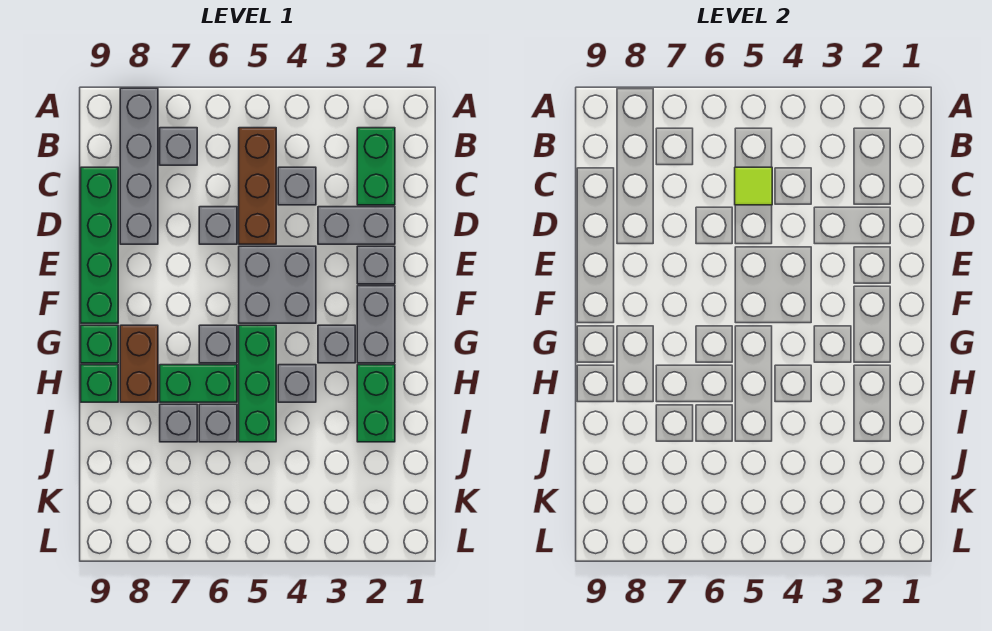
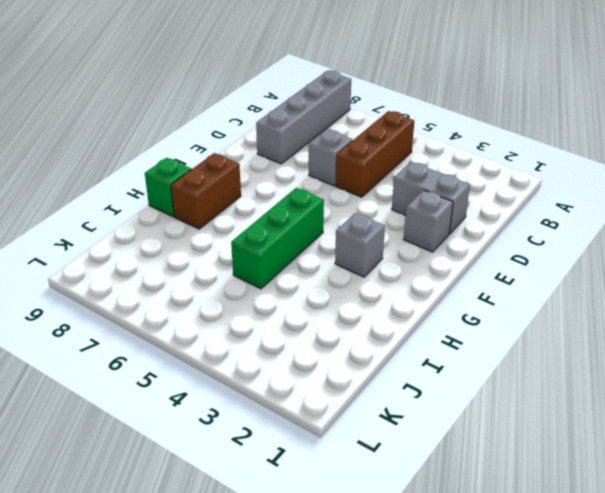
none -> green 1x2 brick [357,128,395,205]
none -> grey 1x1 brick [160,128,197,165]
none -> grey 1x1 brick [278,167,316,205]

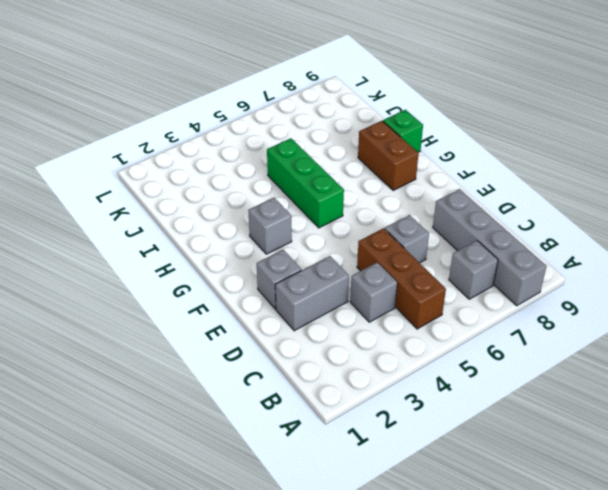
none -> green 1x2 brick [357,128,395,205]
none -> green 1x4 brick [81,167,118,323]
none -> grey 2x2 brick [239,246,316,323]

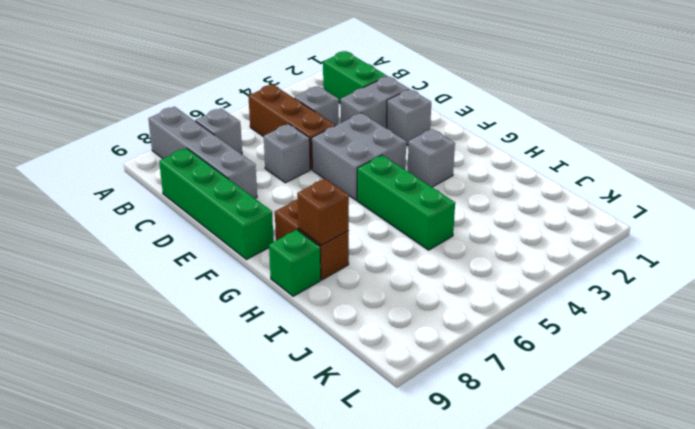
brown 1x1 brick [297,179,349,246] -> none
none -> grey 1x2 brick [357,286,395,363]
none -> grey 1x1 brick [199,325,237,363]
none -> green 1x1 brick [81,325,118,363]

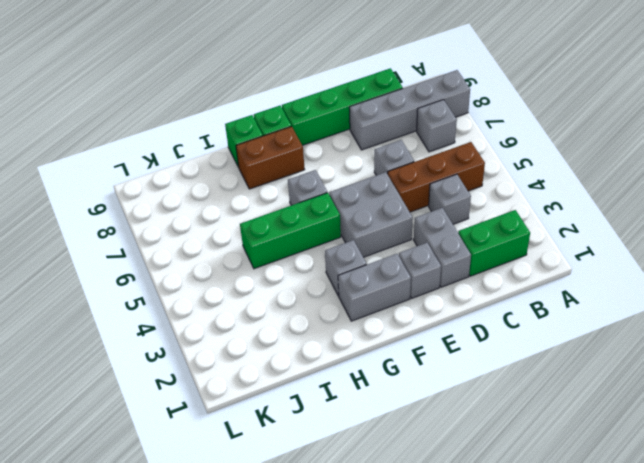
none -> green 1x2 brick [357,365,395,442]
none -> grey 1x1 brick [278,365,316,402]
none -> green 1x2 brick [160,365,237,402]

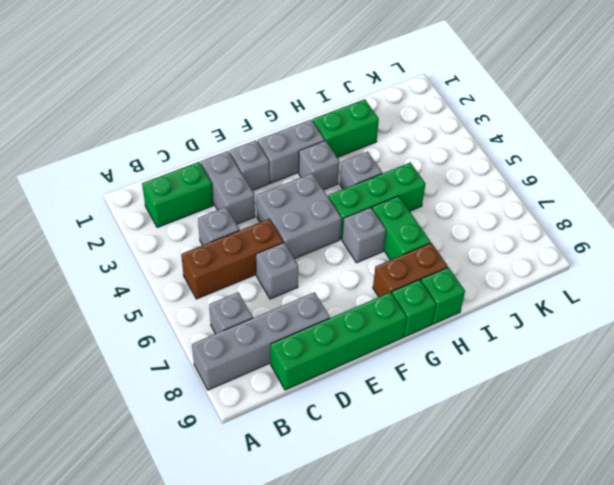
none -> grey 1x1 brick [199,404,237,442]
none -> grey 1x1 brick [160,404,197,442]
none -> lime 1x1 tile [735,167,772,205]

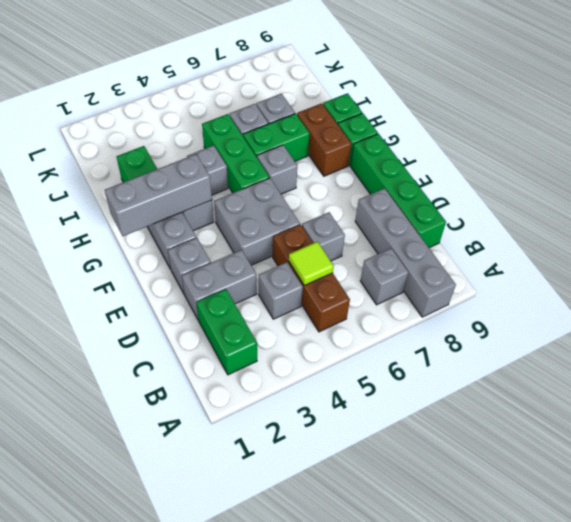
grey 1x3 brick [105,154,212,236] -> none

